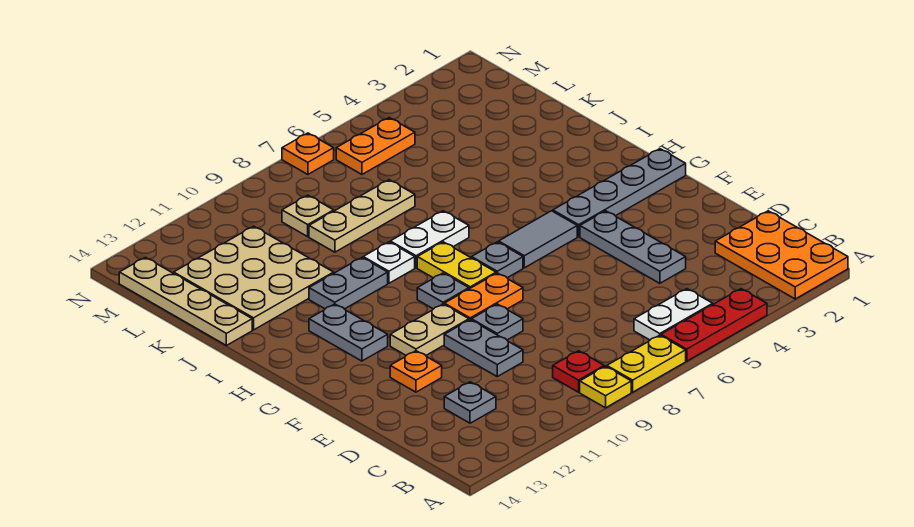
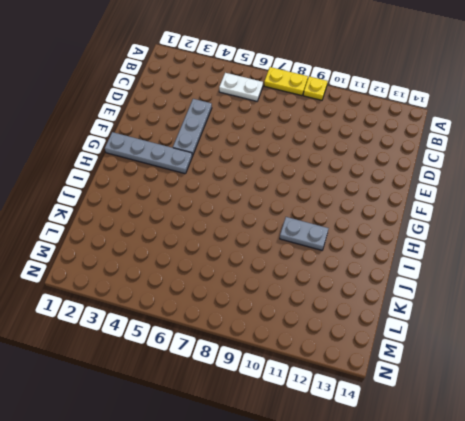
none -> orange 2x3 plate [715,211,848,299]
none -> red 1x3 plate [661,289,767,361]
none -> red 1x1 plate [553,351,604,392]

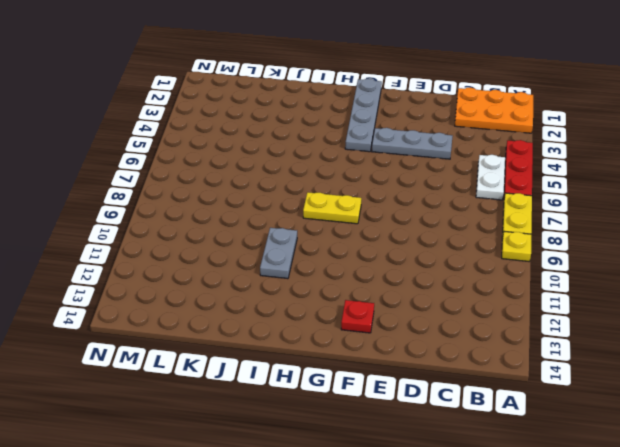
red 1x1 plate [341,300,374,333] -> red 1x1 plate moved to [553,351,604,392]
none -> grey 1x1 plate [444,382,496,423]
none -> grey 1x2 plate [444,320,523,377]
none -> grey 1x1 plate [472,304,523,340]

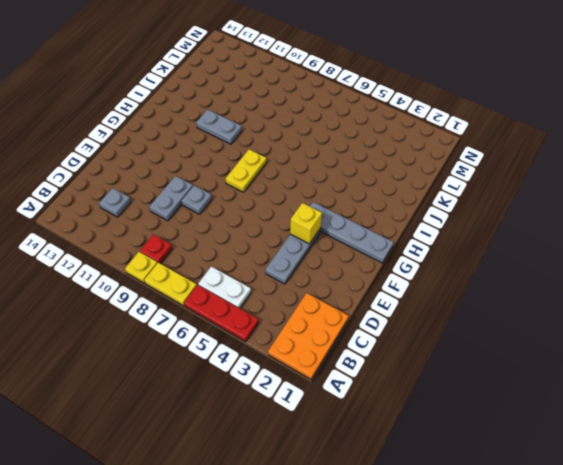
yellow 1x1 brick [290,203,322,244] -> none
none -> orange 1x1 plate [390,351,442,392]
none -> orange 1x2 plate [444,273,523,320]
none -> tan 1x2 plate [390,304,469,355]

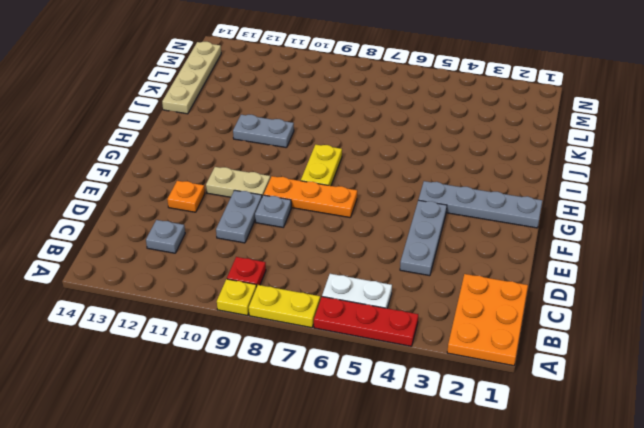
orange 1x3 plate [264,176,357,217] -> orange 1x2 plate [444,273,523,320]
none -> grey 1x2 tile [499,211,577,268]
none -> grey 1x1 plate [472,242,523,278]
none -> grey 1x1 plate [417,273,469,309]

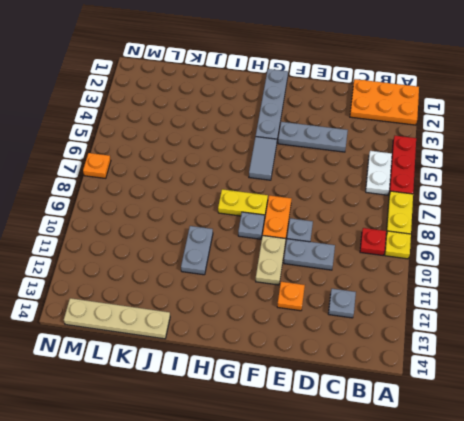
none -> grey 1x1 plate [472,242,523,278]
none -> grey 1x2 plate [309,304,388,361]
none -> white 1x2 plate [390,211,469,268]

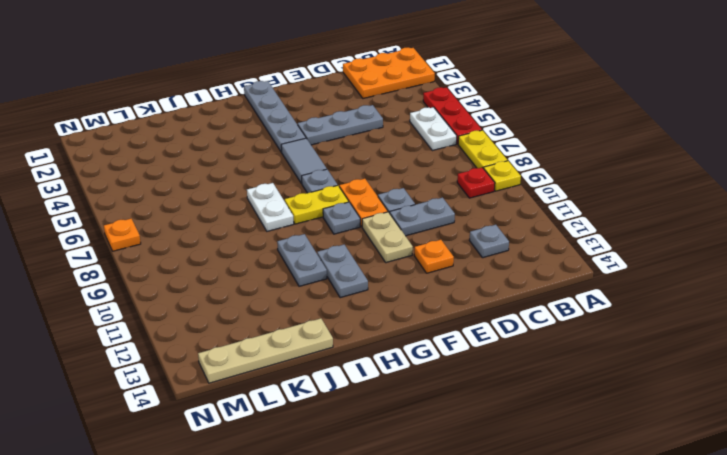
grey 1x2 plate [317,245,368,298] -> grey 1x2 plate turned to [309,304,388,361]
none -> white 1x1 plate [363,242,415,283]
none -> tan 3x3 plate [174,226,334,330]
none -> tan 1x3 plate [309,180,415,252]

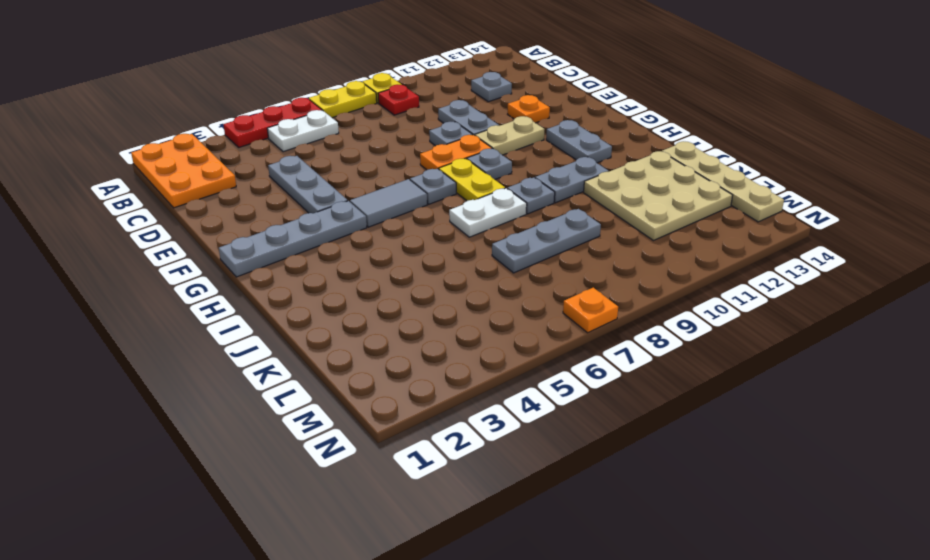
grey 1x1 plate [507,178,555,214] -> white 1x1 plate [363,242,415,283]
grey 1x3 plate [492,209,601,273] -> tan 1x3 plate [309,180,415,252]
none -> tan 1x1 plate [282,195,334,237]
none -> orange 1x2 plate [336,118,415,174]

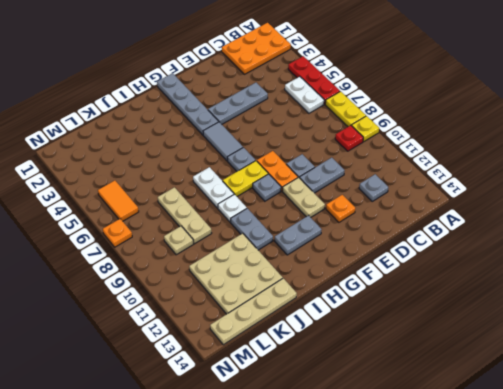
orange 1x2 tile [98,181,139,221] -> orange 1x2 plate [336,118,415,174]

